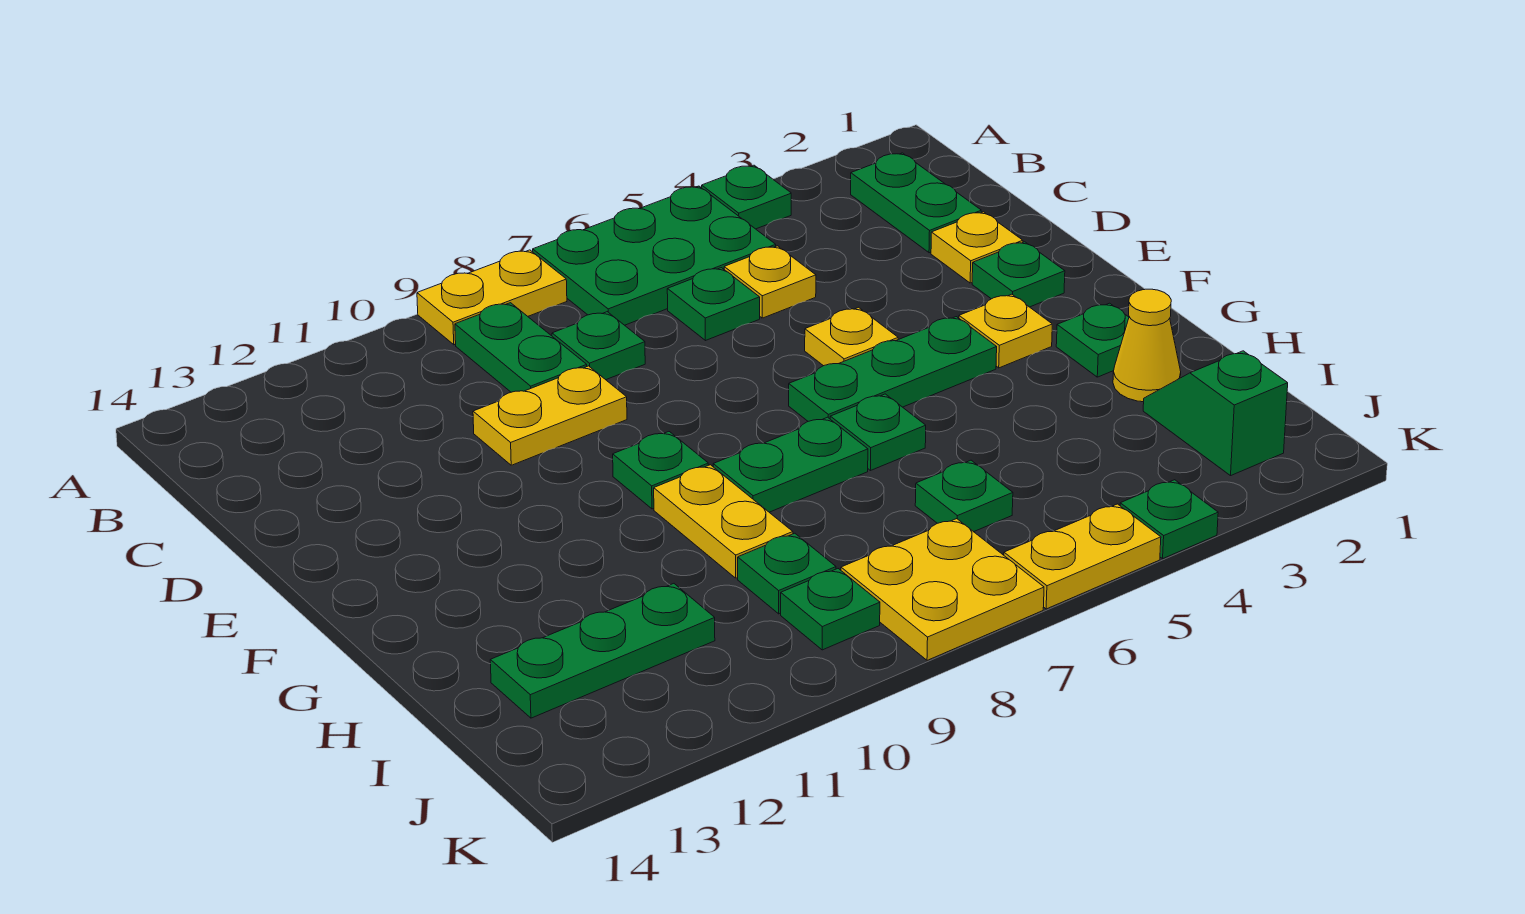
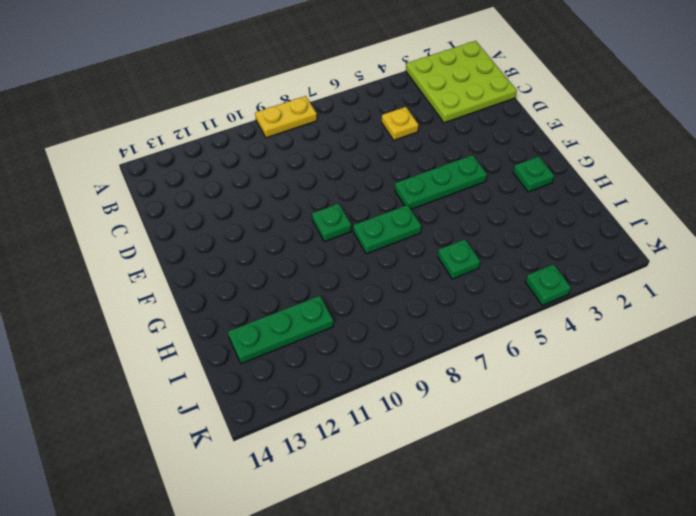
lime 3x3 plate [406,41,517,123] -> green 1x2 plate [851,153,981,253]
none -> green 1x1 plate [702,165,791,229]
none -> green 2x3 plate [533,186,776,325]
none -> green 1x2 plate [455,303,587,392]

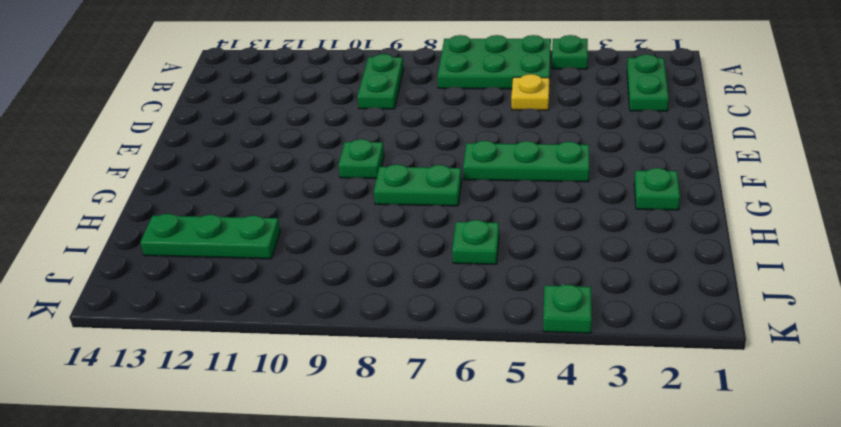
none -> yellow 1x2 plate [417,250,567,345]
none -> green 1x1 plate [667,268,760,341]
none -> green 1x1 plate [552,312,645,380]

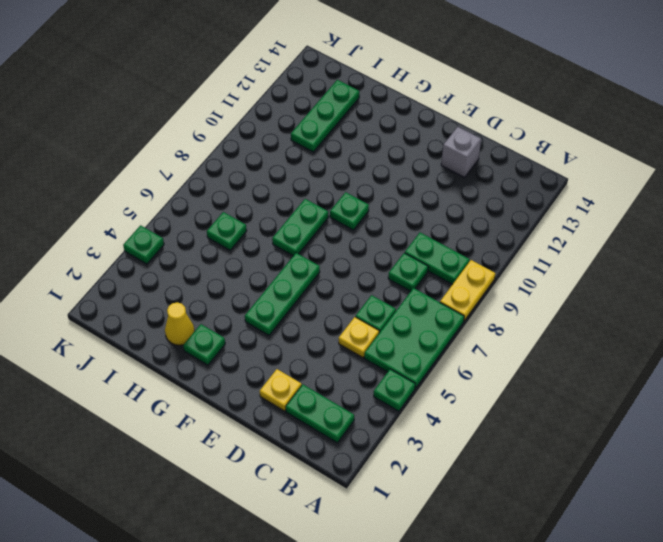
grey 1x1 brick [441,127,481,178] -> none
none -> yellow 1x2 plate [473,366,627,465]
none -> green 1x1 plate [972,242,1065,307]
none -> yellow 1x1 plate [805,307,898,366]

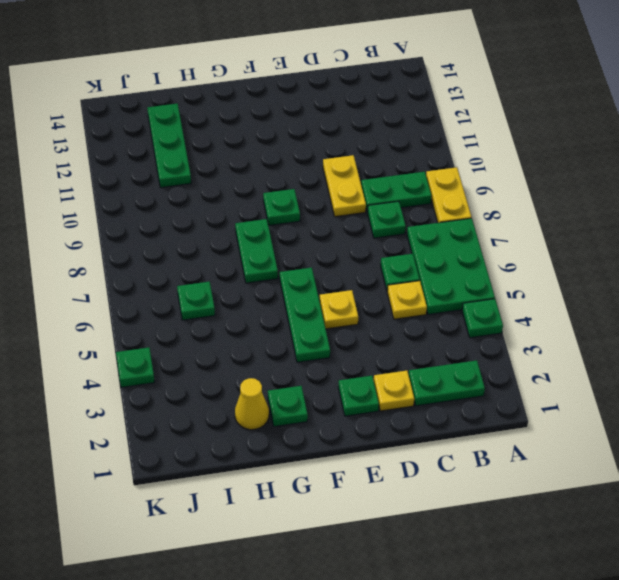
none -> yellow 1x1 plate [959,294,1052,368]
none -> green 1x1 plate [830,394,926,471]
none -> yellow 1x2 plate [654,465,793,578]

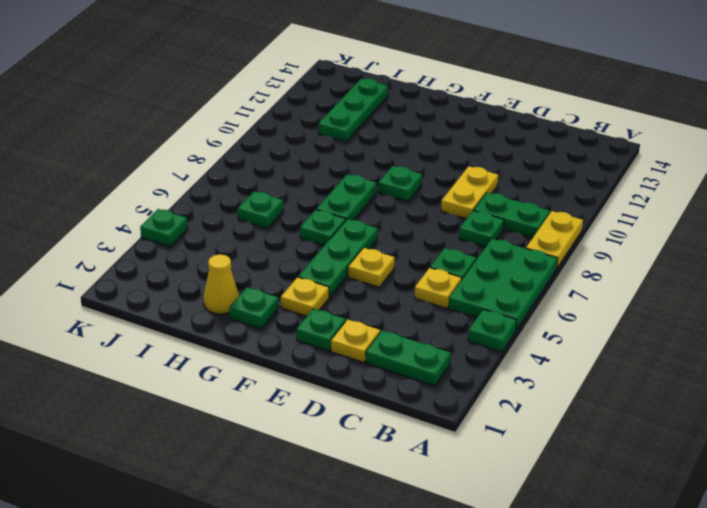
none -> yellow 1x2 plate [654,465,793,578]
none -> green 1x2 slope [1143,351,1288,476]
none -> green 1x1 plate [738,533,836,614]

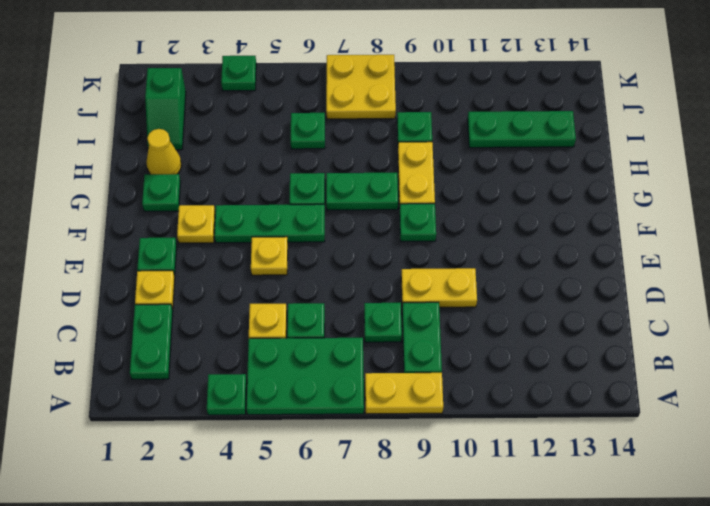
none -> green 1x1 plate [781,569,880,650]
none -> yellow 1x2 plate [1004,504,1161,609]

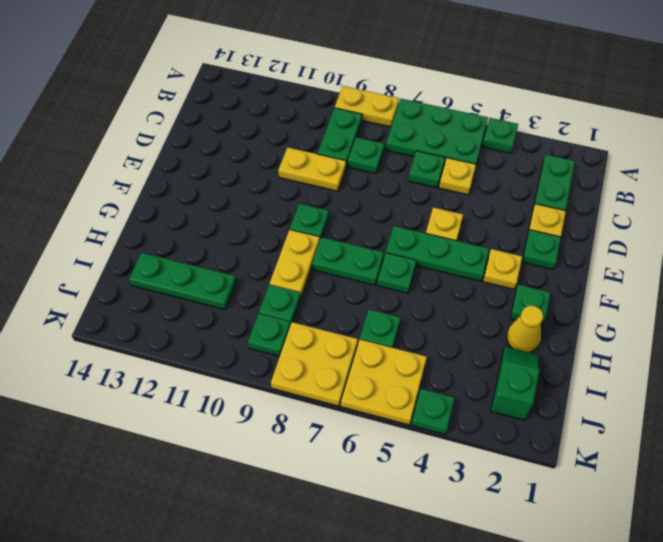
yellow 2x2 plate [341,339,427,425] -> yellow 1x2 plate [1004,504,1161,609]

